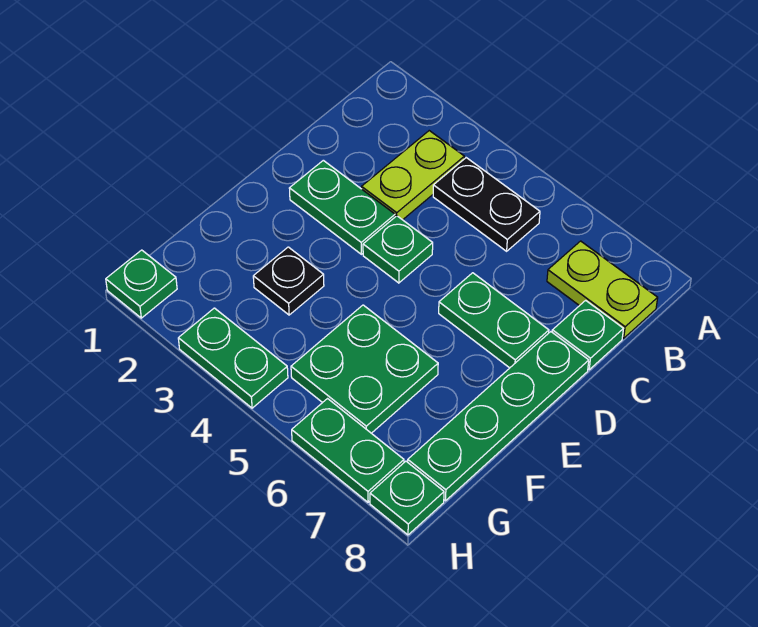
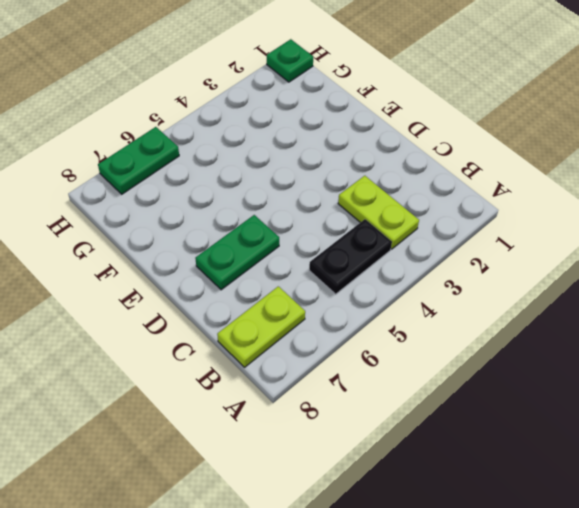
none -> green 1x1 plate [552,300,623,370]
none -> green 1x2 plate [289,160,395,254]
none -> green 1x1 plate [363,216,433,283]

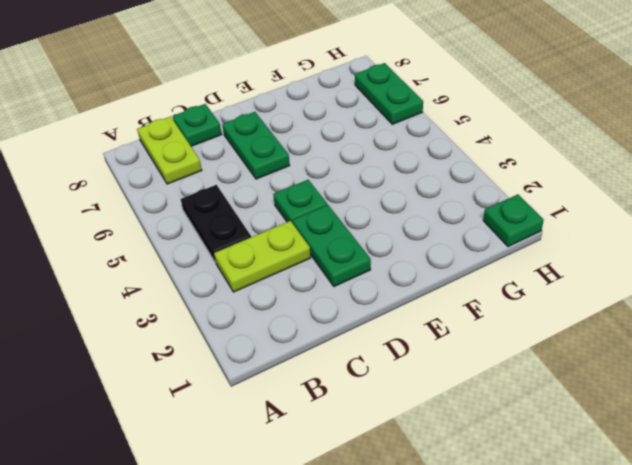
none -> green 1x4 plate [408,332,589,501]
none -> black 1x1 plate [253,247,324,315]
none -> green 2x2 plate [291,305,438,433]

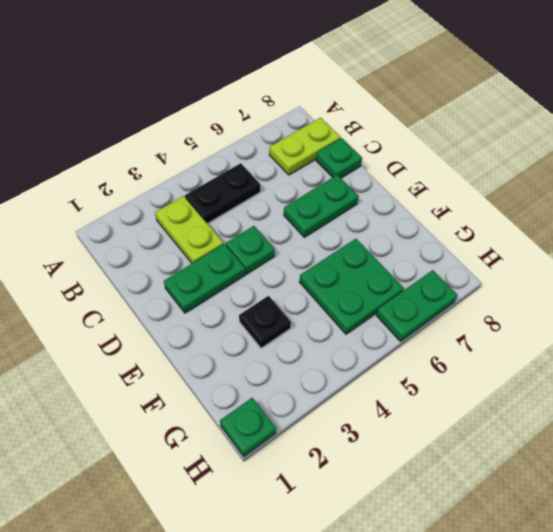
none -> green 1x4 plate [408,332,589,501]
none -> green 1x2 plate [178,308,288,408]
none -> green 1x1 plate [370,461,444,535]

